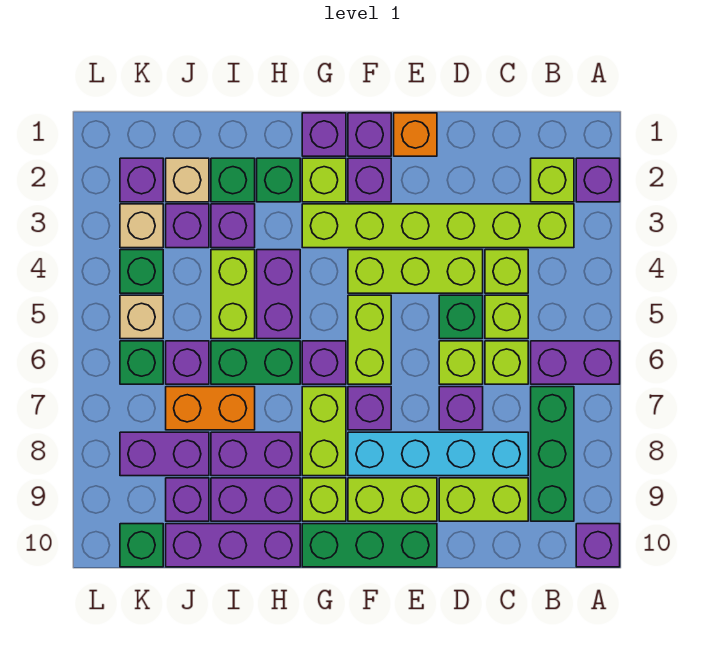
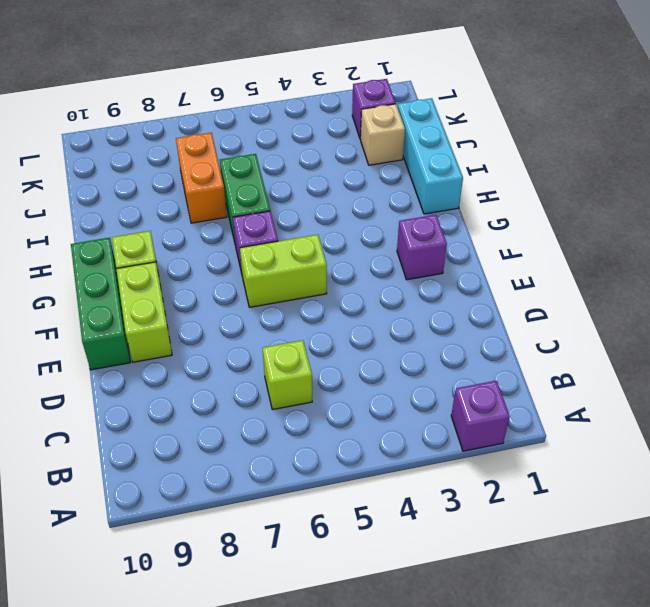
cyan 1x3 brick [398,98,463,214] -> none
none -> purple 1x2 brick [531,341,620,384]
none -> purple 1x1 brick [576,524,620,567]
none -> lime 1x1 brick [531,158,574,202]
none -> lime 1x6 brick [302,204,574,248]

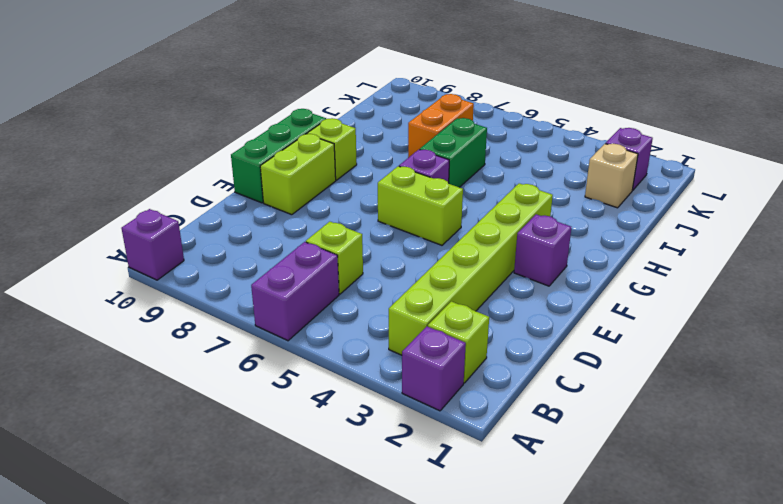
none -> green 1x3 brick [531,387,574,521]
none -> lime 1x1 brick [485,250,528,293]
none -> lime 1x1 brick [485,295,528,339]
none -> cyan 1x4 brick [348,432,528,476]

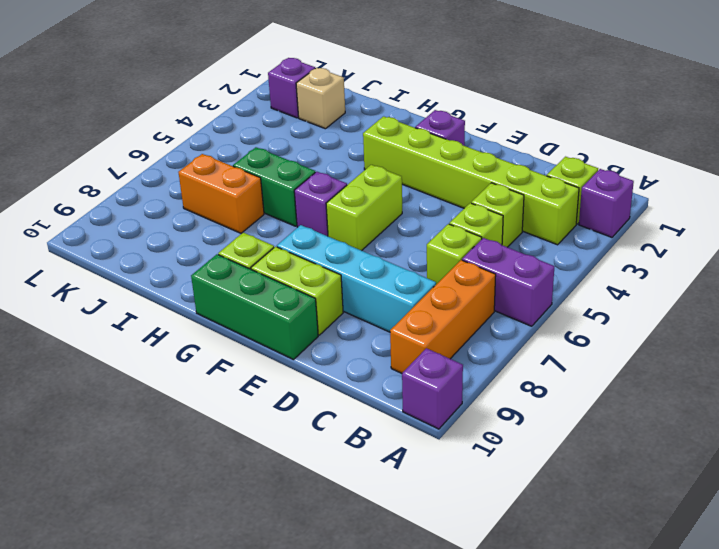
orange 1x3 brick [390,260,496,373] -> green 1x3 brick [531,387,574,521]
none -> lime 1x2 brick [439,478,528,521]
none -> lime 1x3 brick [348,250,483,293]
none -> green 1x1 brick [439,295,483,339]
none -> lime 1x1 brick [439,341,483,384]

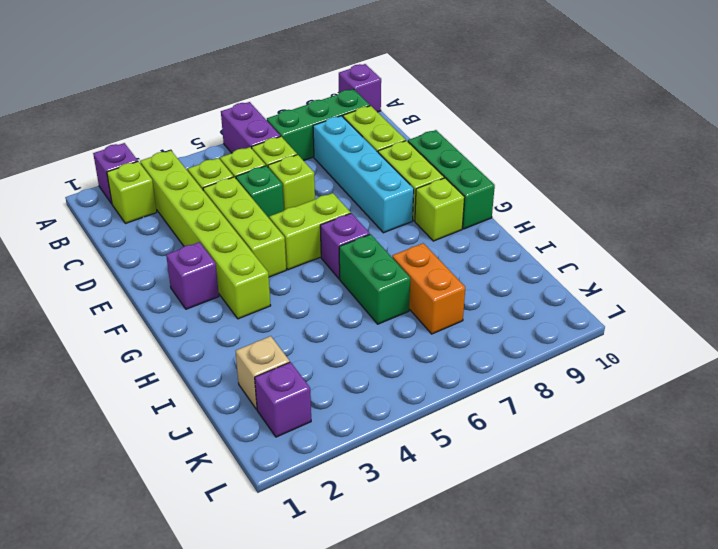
none -> purple 1x1 brick [439,387,483,430]
none -> orange 1x1 brick [394,113,437,156]
none -> purple 1x1 brick [348,113,391,156]
none -> purple 1x1 brick [348,387,391,430]

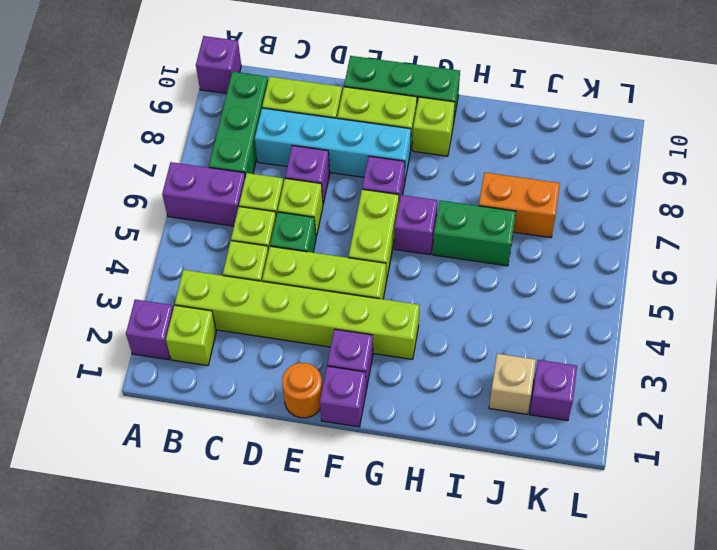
orange 1x1 round brick [282,363,322,418] -> orange 1x1 brick [394,113,437,156]
none -> purple 1x1 brick [302,113,346,156]
none -> lime 1x1 brick [302,158,346,202]
none -> lime 1x2 brick [302,387,346,476]
none -> green 1x1 brick [257,158,300,202]

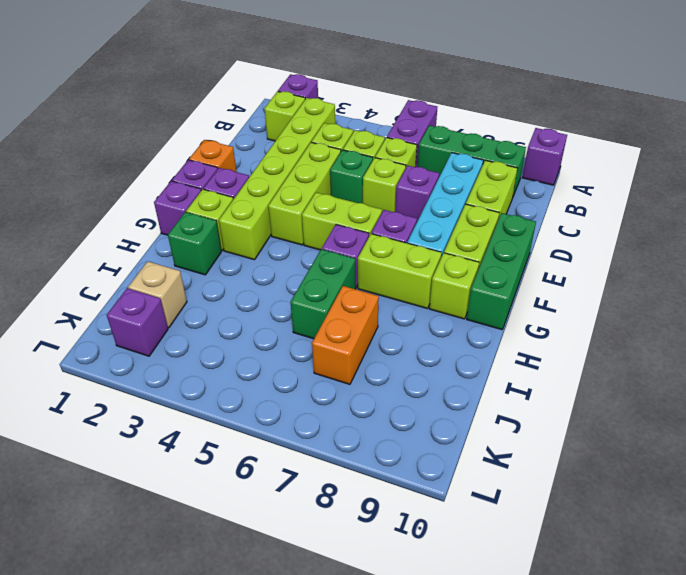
none -> purple 1x2 brick [257,250,300,339]
none -> purple 1x2 brick [211,432,300,476]
none -> purple 1x2 brick [211,478,300,521]
none -> purple 1x3 brick [166,524,300,567]

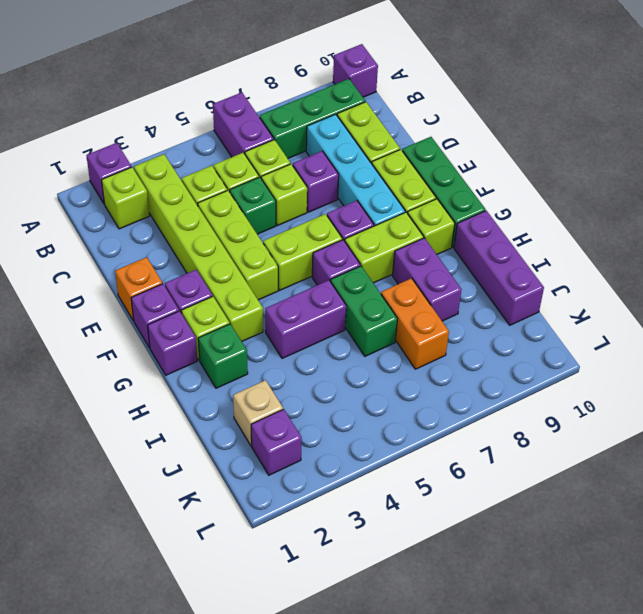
none -> purple 1x2 brick [211,478,300,521]
none -> green 1x1 brick [211,158,255,202]
none -> purple 1x1 brick [211,204,255,248]
none -> lime 1x2 brick [211,250,255,339]

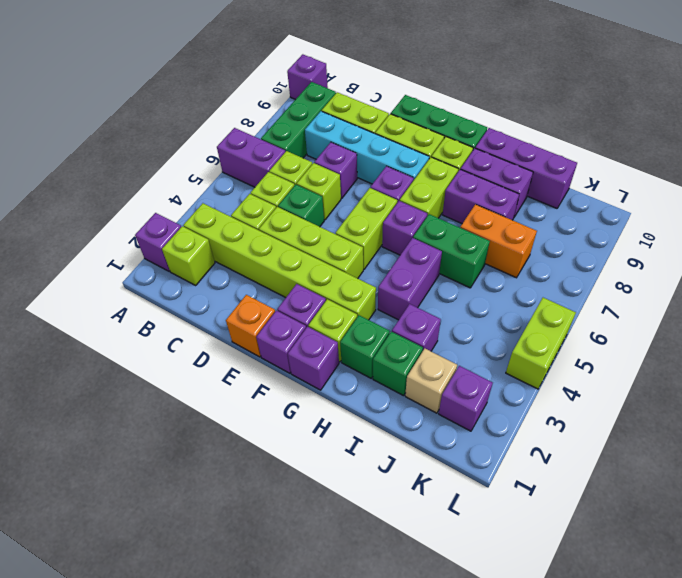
lime 1x2 brick [506,298,576,389] -> lime 1x2 brick moved to [211,250,255,339]
none -> purple 1x1 brick [166,204,209,248]
none -> purple 1x1 brick [166,341,209,384]
none -> purple 1x2 brick [120,432,209,476]
none -> purple 1x1 brick [166,478,209,521]

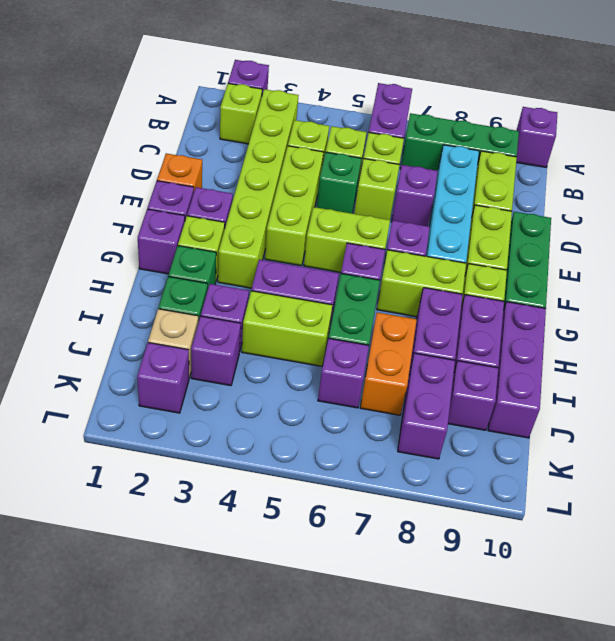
none -> tan 1x1 brick [120,204,163,248]
none -> green 1x1 brick [120,250,163,293]
none -> tan 1x1 brick [120,295,163,339]
none -> green 1x1 brick [120,341,163,384]

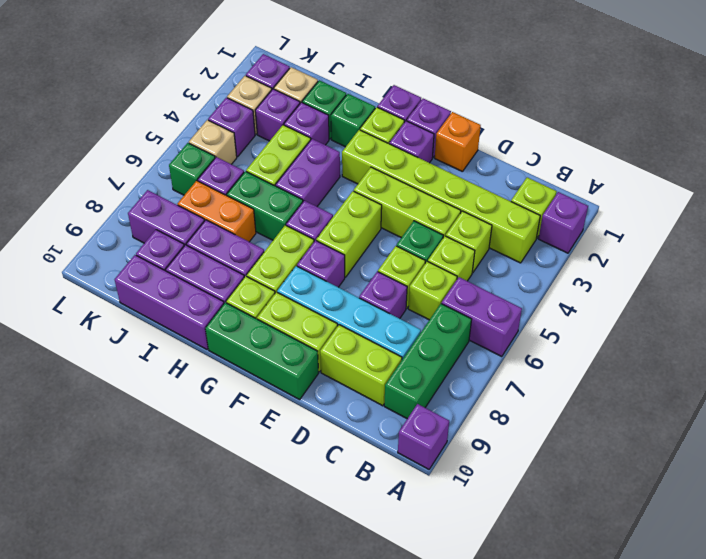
purple 1x1 brick [208,98,255,157] -> green 1x1 brick [120,250,163,293]
none -> green 1x1 brick [120,524,163,567]

